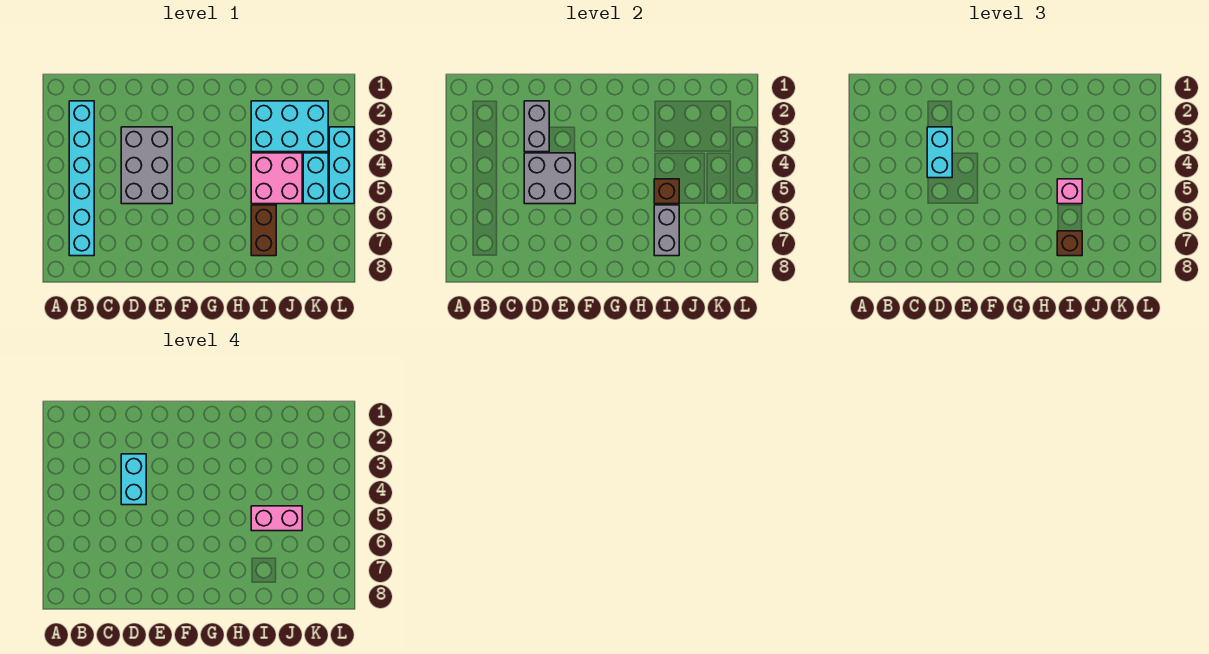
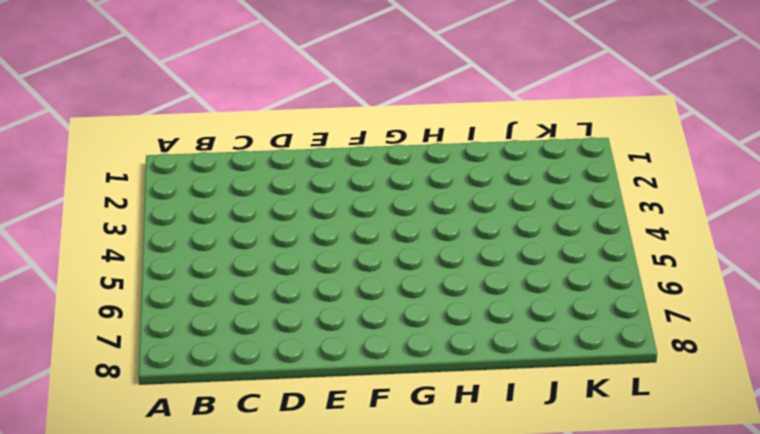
none -> cyan 1x6 brick [69,101,94,256]
none -> grey 2x3 brick [121,127,172,204]
none -> cyan 2x3 brick [251,101,328,152]

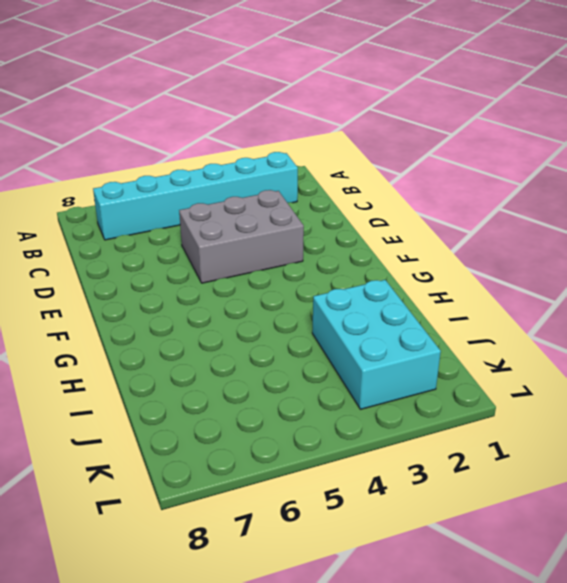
none -> pink 2x2 brick [251,153,302,204]
none -> brown 1x2 brick [251,205,276,256]
none -> cyan 1x2 brick [303,153,328,204]

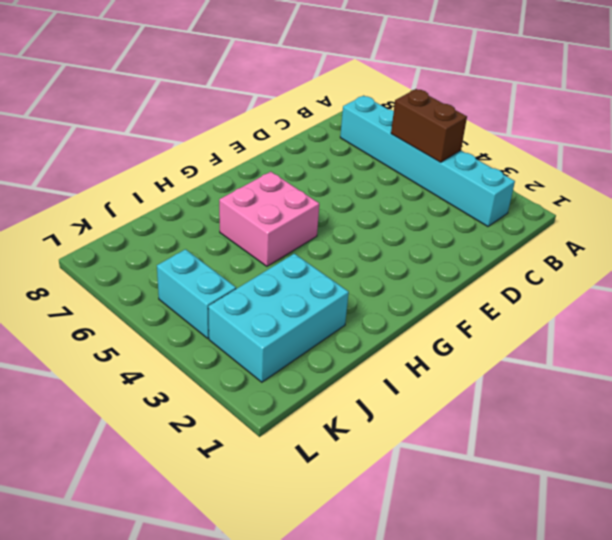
brown 1x2 brick [391,89,467,162] -> brown 1x2 brick moved to [251,205,276,256]
pink 2x2 brick [219,172,319,266] -> pink 2x2 brick moved to [251,153,302,204]
none -> grey 2x3 brick [121,127,172,204]
none -> cyan 1x3 brick [329,127,354,204]
none -> grey 1x2 brick [524,101,549,152]

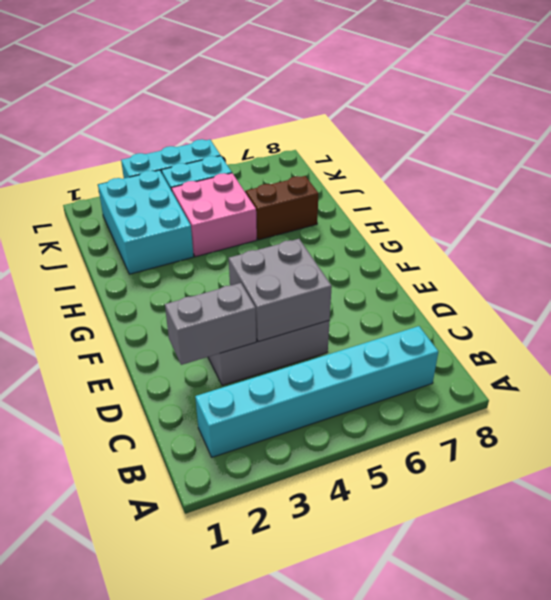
none -> brown 1x1 brick [654,179,679,204]
none -> grey 1x2 brick [654,205,679,256]
none -> cyan 1x2 brick [927,127,952,178]

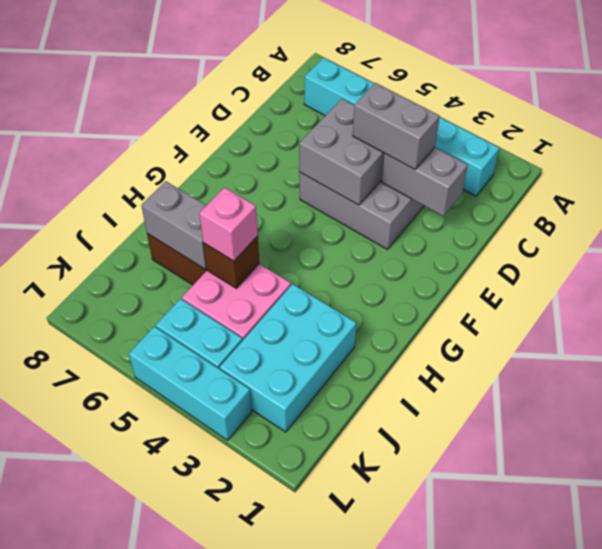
grey 1x2 brick [353,83,440,169] -> cyan 1x2 brick [927,127,952,178]
none -> brown 1x1 brick [1057,231,1082,256]
none -> cyan 1x2 brick [121,454,146,505]
none -> pink 1x2 brick [251,506,302,531]

